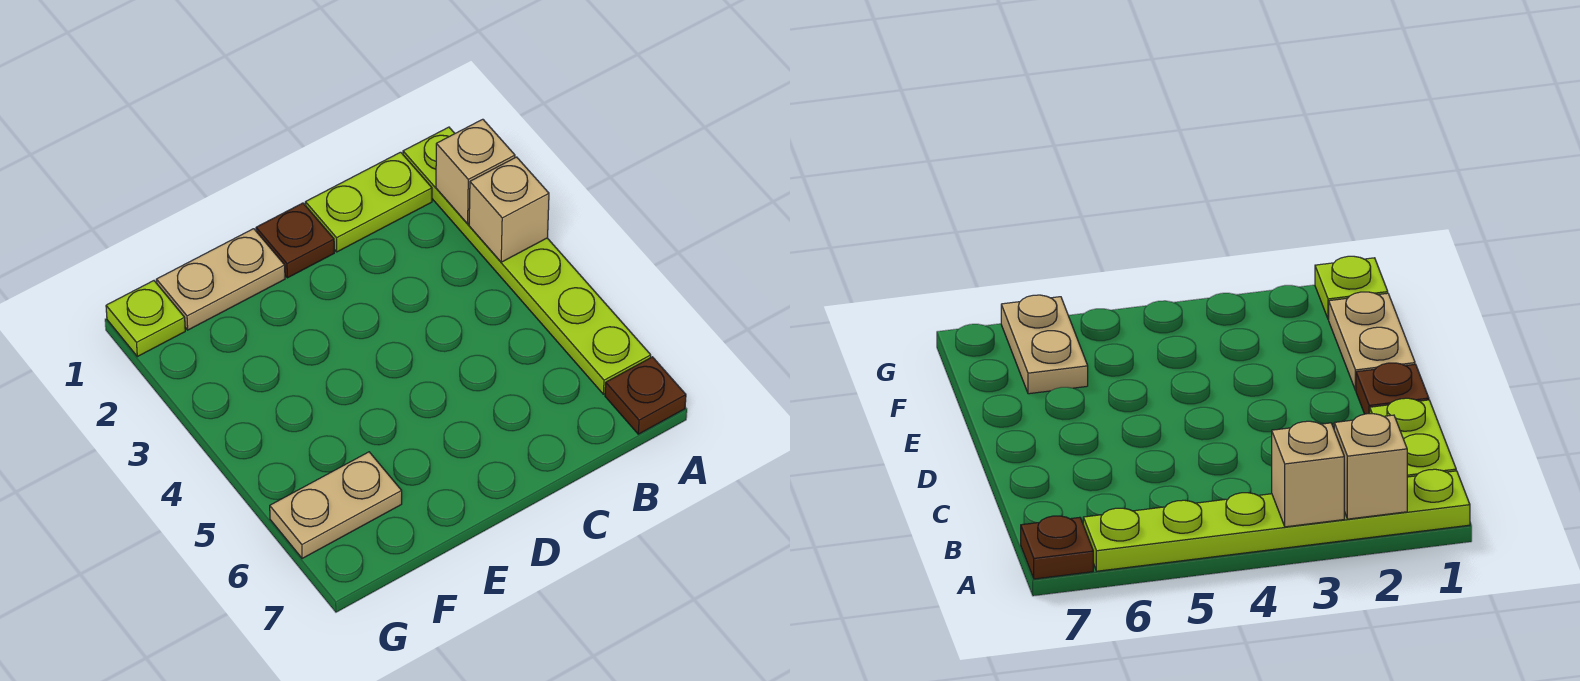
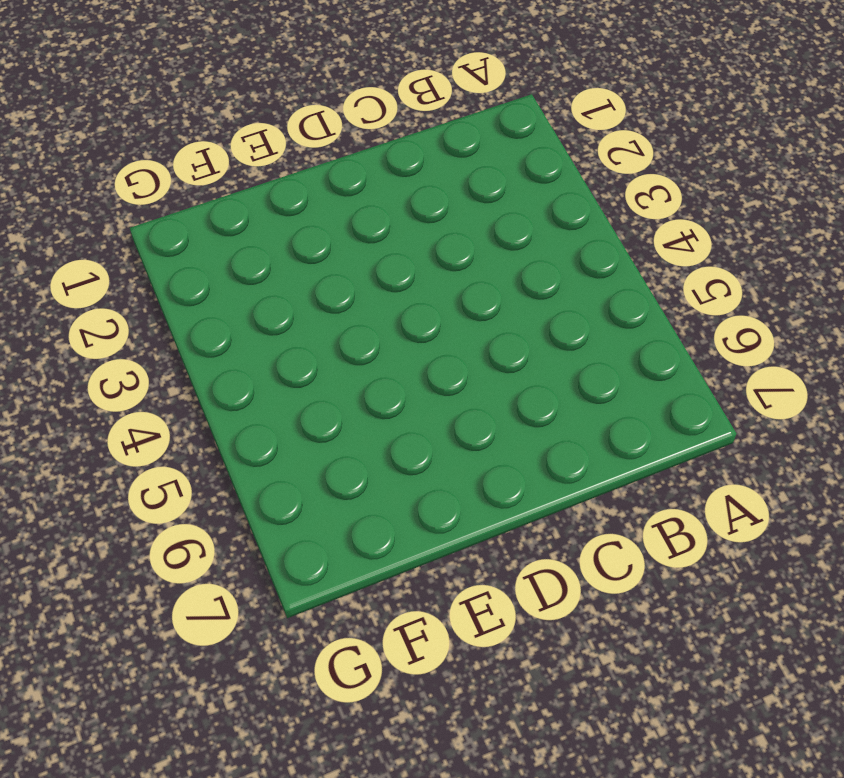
none -> lime 1x6 plate [403,127,651,394]
none -> brown 1x1 plate [605,357,686,434]

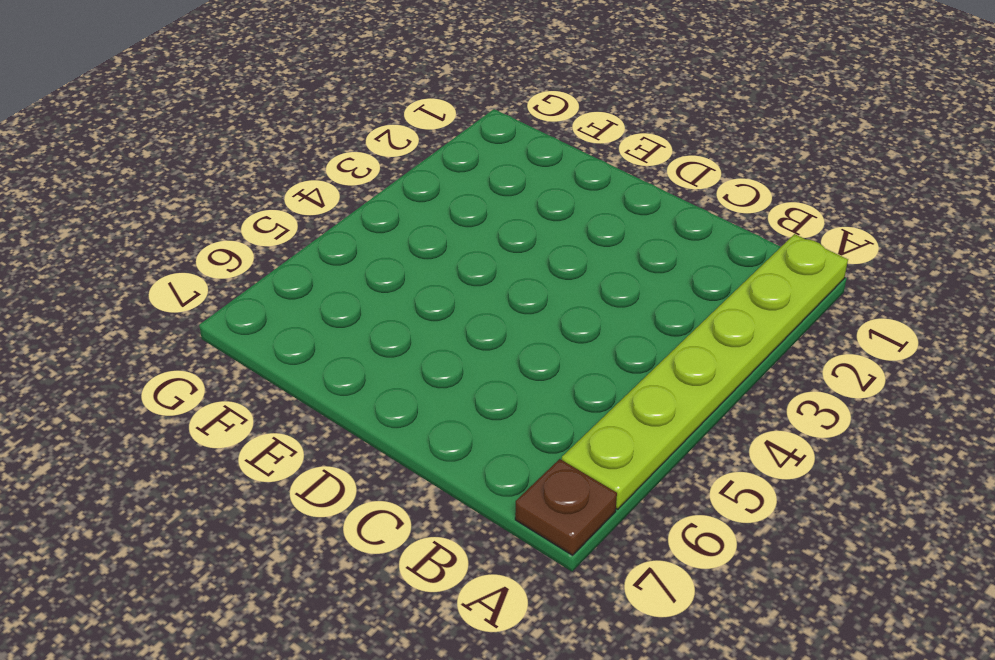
none -> lime 1x2 plate [305,152,432,252]
none -> brown 1x1 plate [256,203,334,278]

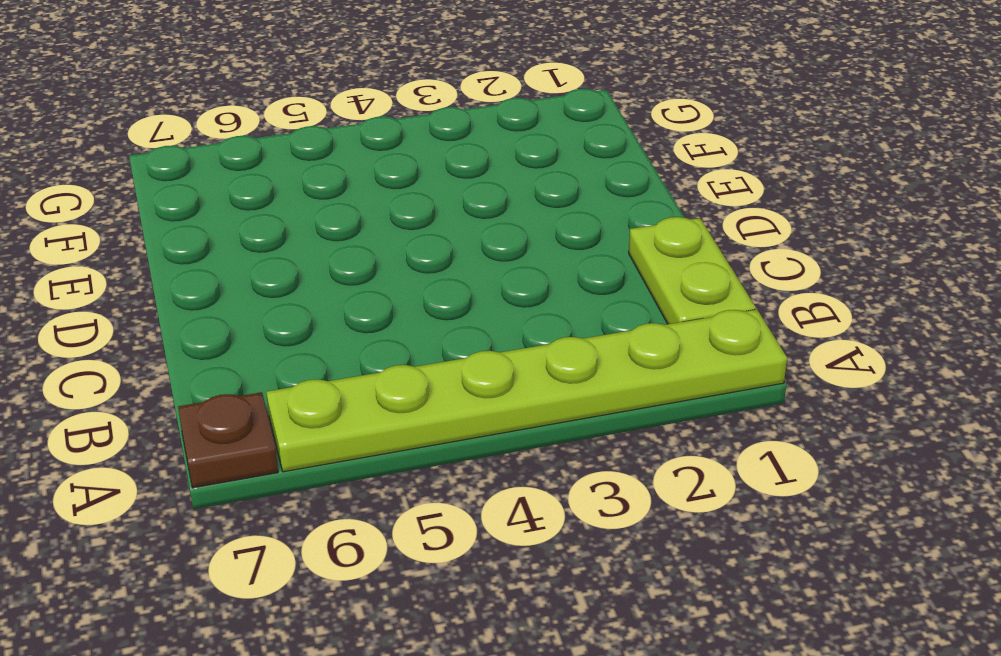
none -> brown 1x1 plate [256,203,334,278]
none -> tan 1x2 plate [156,229,285,330]

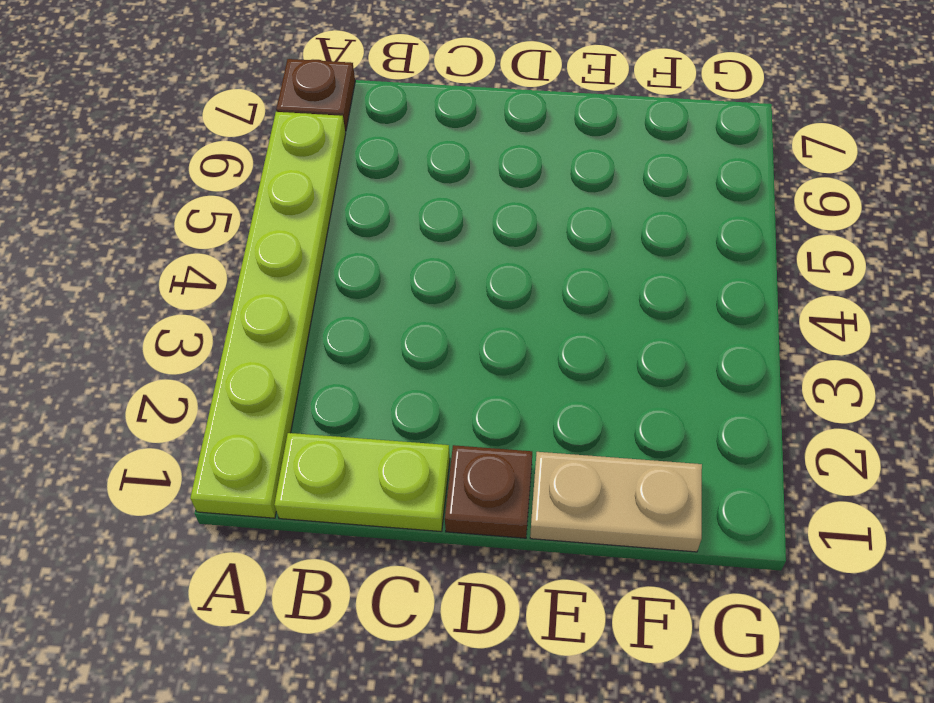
none -> tan 1x2 plate [270,452,402,559]
none -> lime 1x1 plate [106,281,185,357]

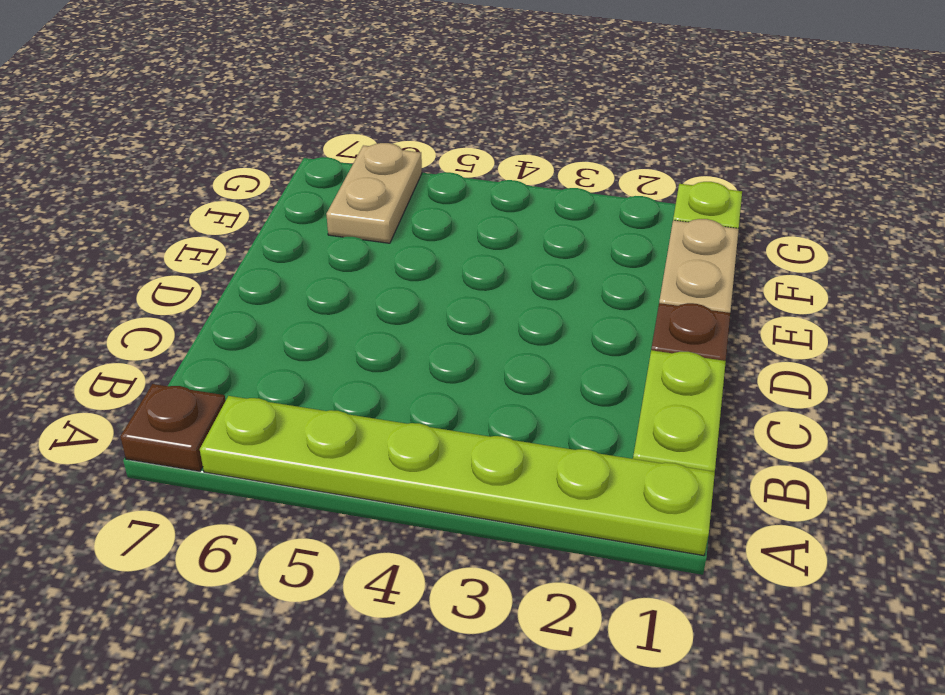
none -> tan 1x1 brick [436,119,515,224]
none -> tan 1x1 brick [469,157,549,262]

